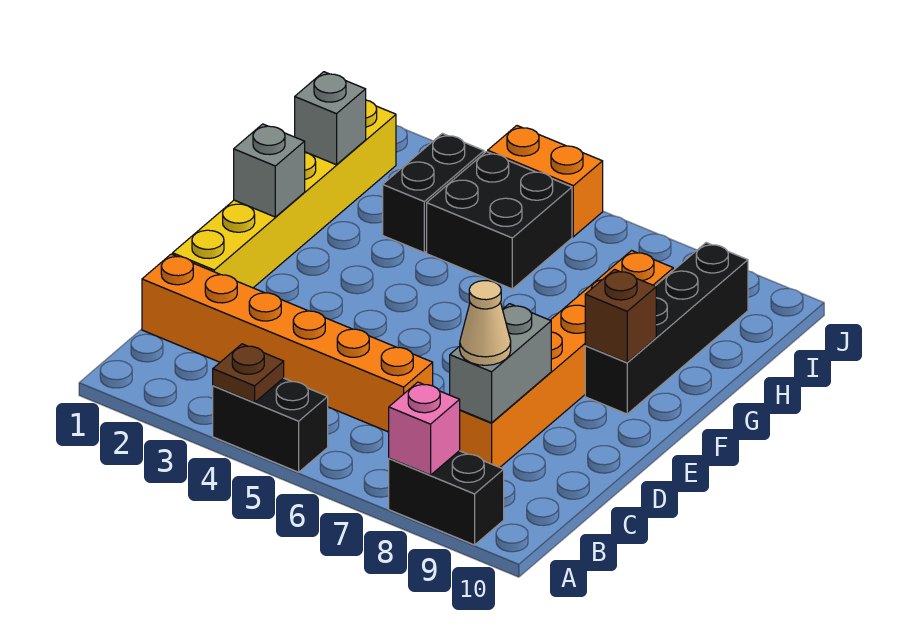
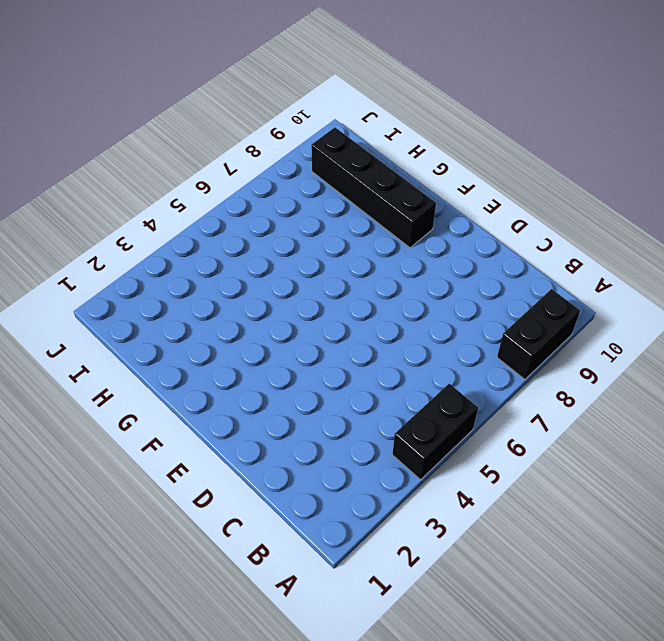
none -> orange 1x6 brick [142,254,433,432]
none -> orange 1x6 brick [460,251,673,467]
none -> yellow 1x6 brick [173,100,396,288]

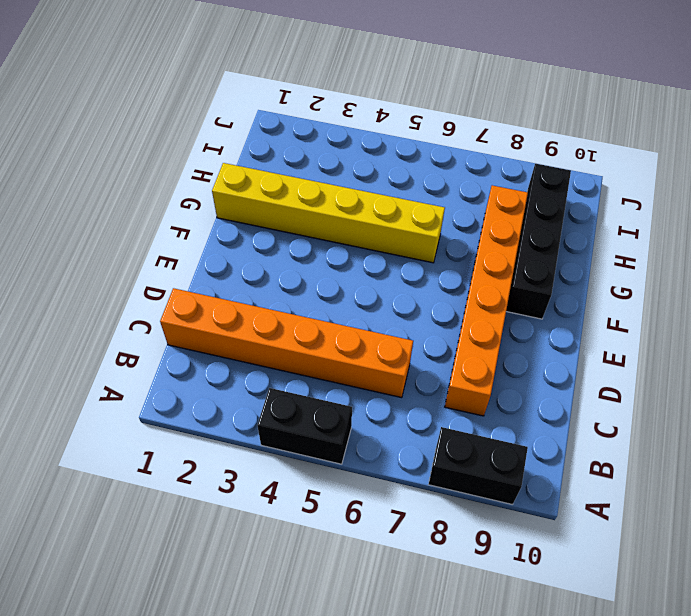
yellow 1x6 brick [212,163,445,263] -> yellow 1x6 brick turned to [173,100,396,288]
none -> black 1x2 brick [383,133,484,253]
none -> black 2x2 brick [427,152,572,289]
none -> orange 1x2 brick [488,126,603,237]

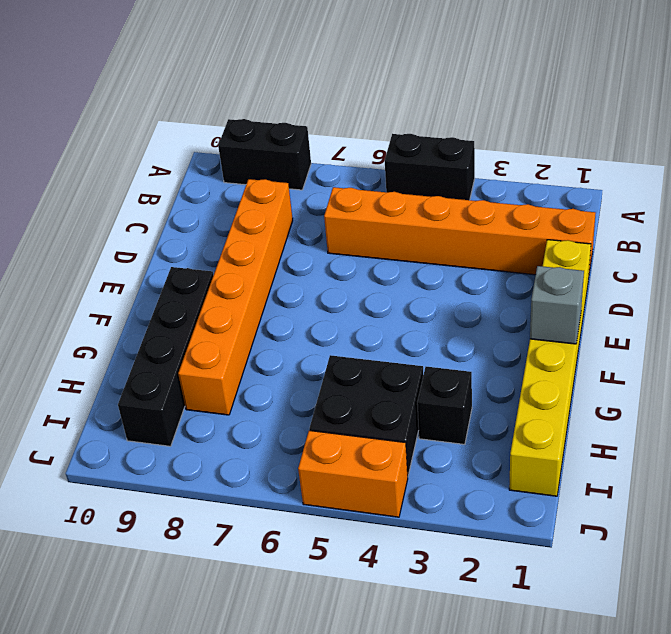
black 1x1 brick [417,367,472,444] -> black 1x2 brick [383,133,484,253]
none -> brown 1x1 plate [213,344,284,402]
none -> pink 1x1 brick [389,382,460,475]
none -> grey 1x2 brick [450,304,551,423]

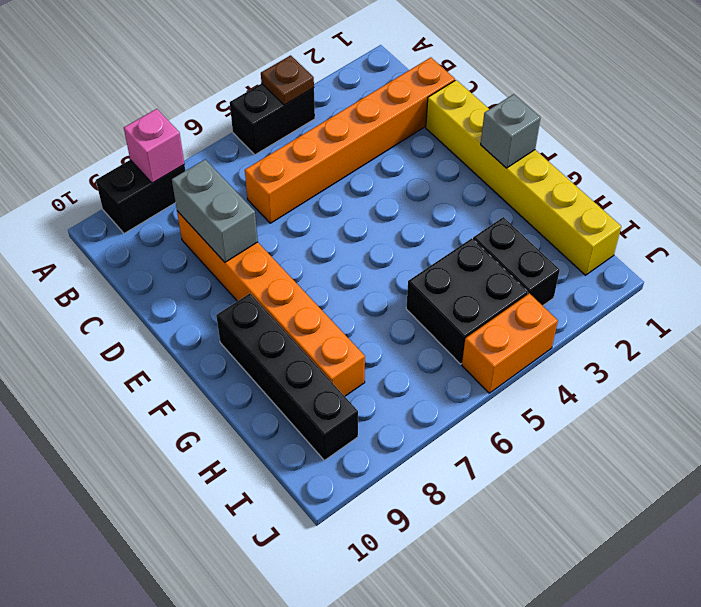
none -> brown 1x1 brick [585,269,656,362]
none -> grey 1x1 brick [295,72,366,165]
none -> tan 1x1 cone [460,281,511,365]

